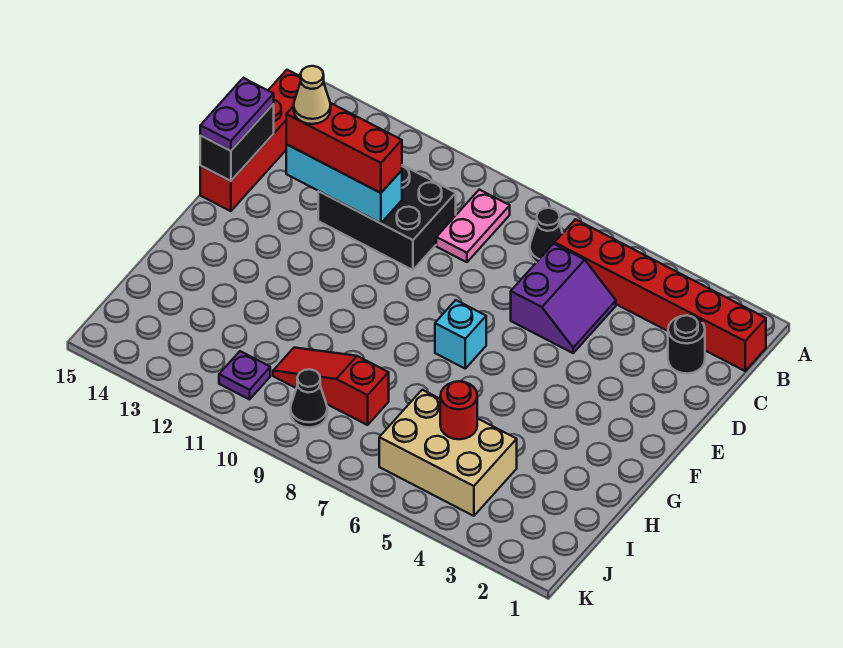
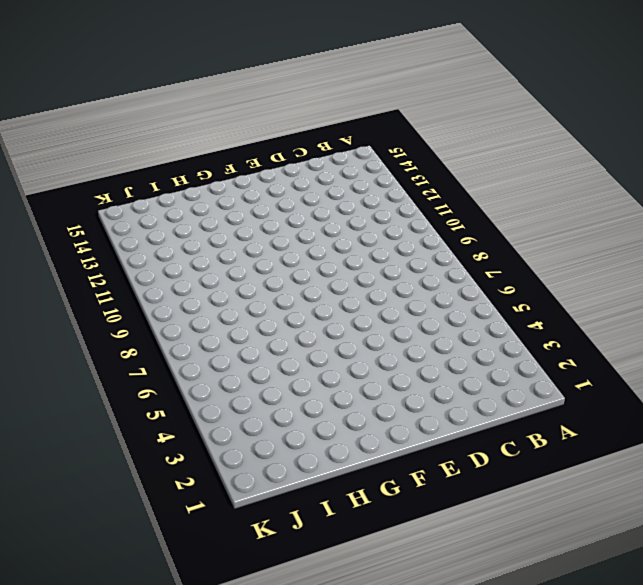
none -> red 1x6 brick [555,219,766,371]
none -> black 1x1 cone [530,208,562,262]
none -> pink 1x2 plate [436,190,510,262]

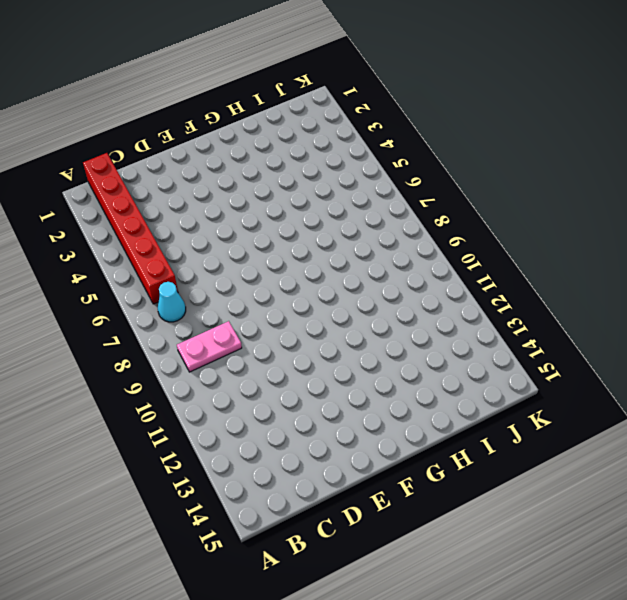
cyan 1x1 cone [158,282,186,322] -> black 1x1 cone [530,208,562,262]
none -> red 1x4 brick [200,70,301,211]
none -> black 1x1 round brick [668,315,705,374]
none -> purple 2x2 slope [511,244,616,353]

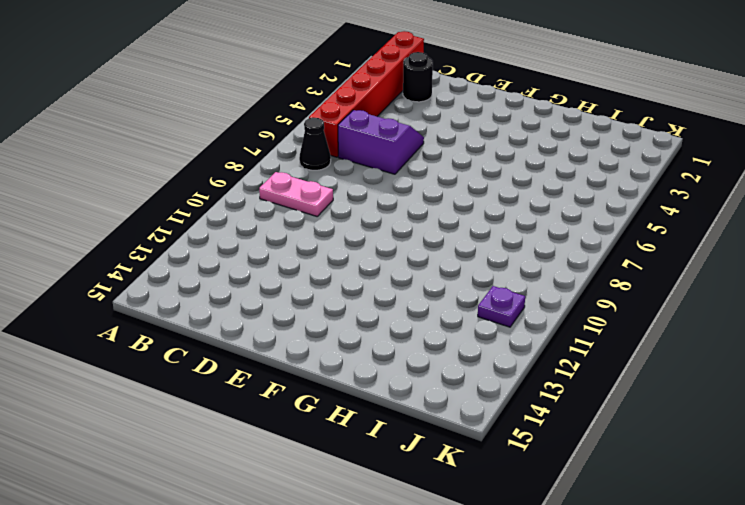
none -> red 1x4 brick [200,70,301,211]
none -> black 2x3 brick [318,165,456,270]
none -> cyan 1x1 brick [435,300,486,368]

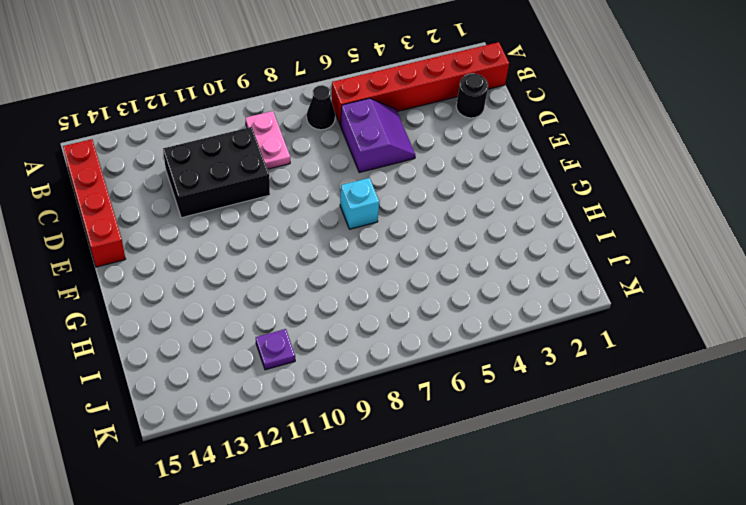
none -> tan 2x3 brick [379,390,517,516]
none -> red 1x3 slope [273,348,389,425]
none -> black 1x1 cone [290,369,327,428]

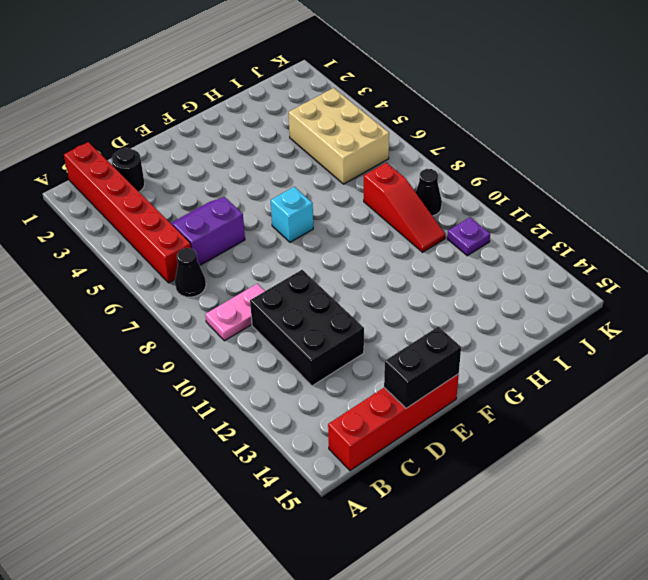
none -> cyan 1x3 brick [286,144,402,223]
none -> red 1x1 round brick [440,381,477,439]
none -> red 1x3 brick [286,103,402,193]

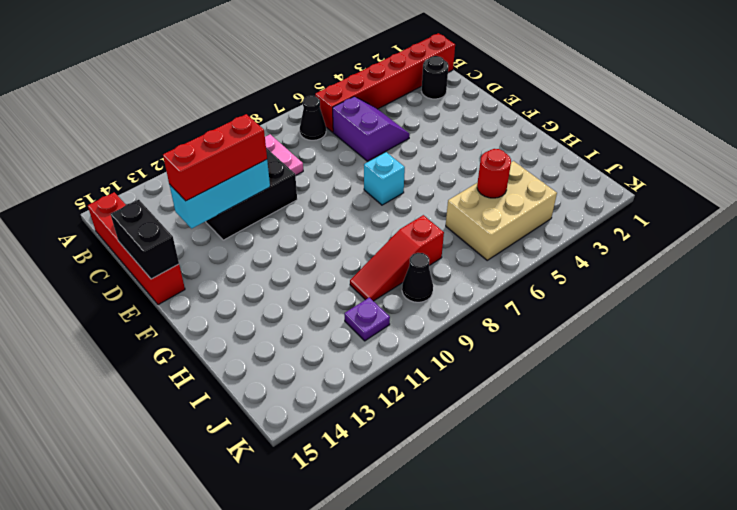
none -> purple 1x2 plate [200,78,274,151]
none -> tan 1x1 cone [294,66,331,124]

